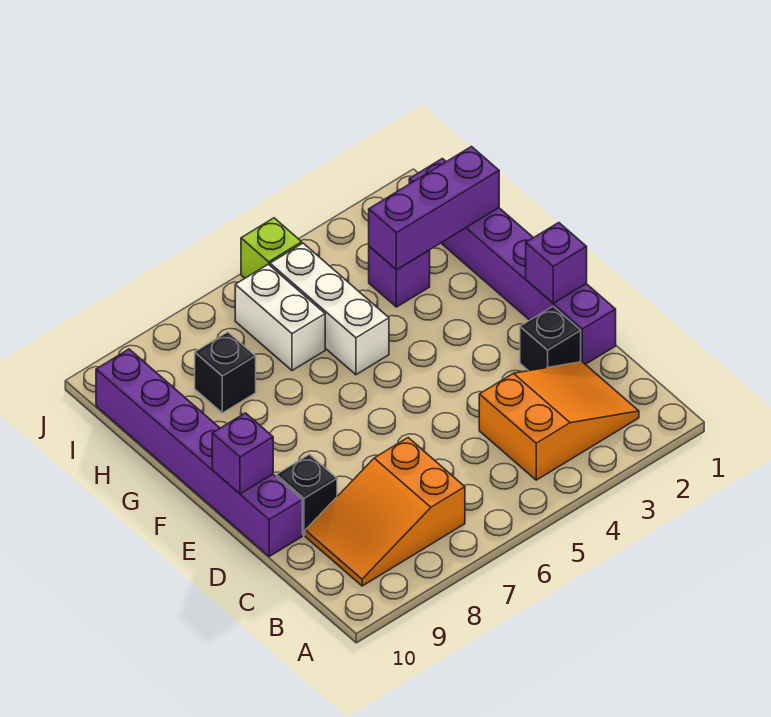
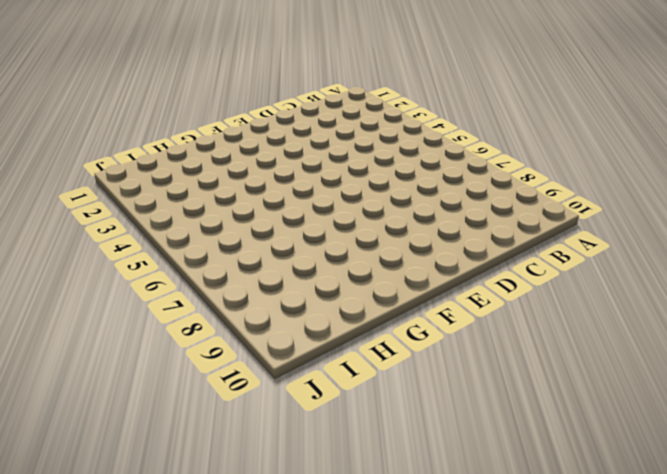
none -> orange 2x3 slope [479,362,639,480]
none -> orange 2x3 slope [305,438,465,586]
none -> purple 1x6 brick [409,159,616,364]

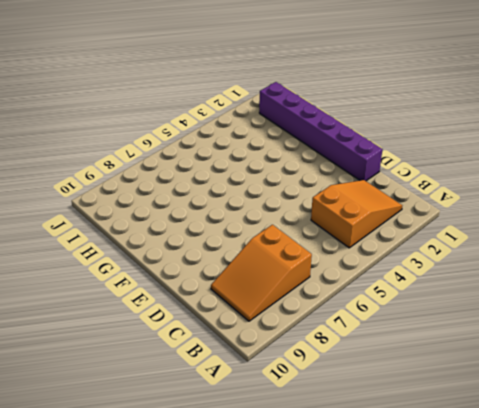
none -> black 1x1 brick [520,307,581,371]
none -> black 1x1 brick [276,455,337,535]
none -> purple 1x6 brick [96,349,302,556]

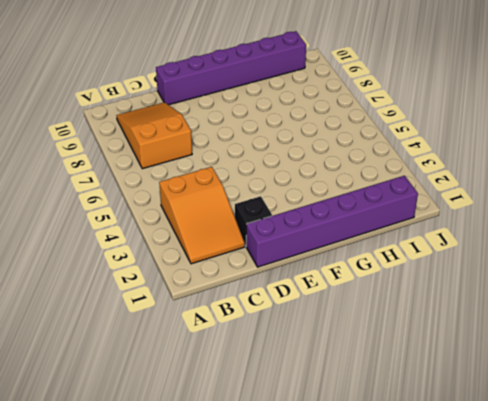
none -> black 1x1 brick [276,455,337,535]
none -> white 1x3 brick [270,243,389,375]
none -> purple 1x1 brick [369,247,430,307]

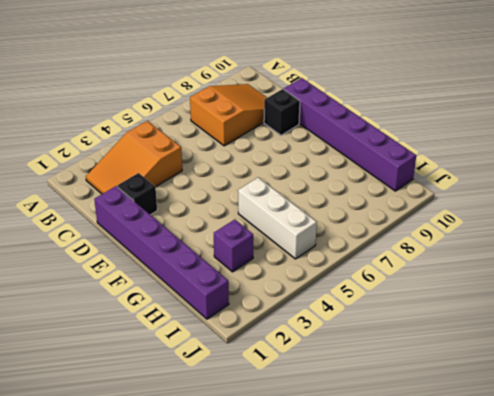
none -> white 1x2 brick [235,264,325,371]
none -> black 1x1 brick [195,332,256,413]
none -> lime 1x1 brick [241,218,302,278]

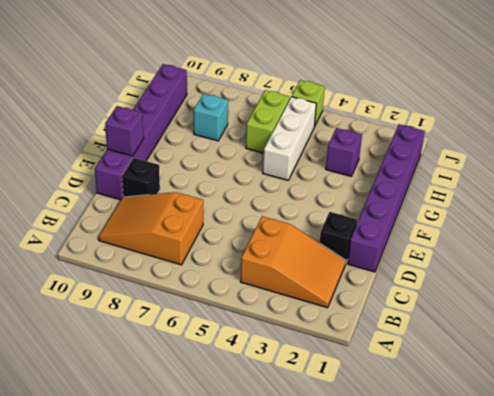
lime 1x2 brick [246,90,290,153] -> white 1x2 brick [235,264,325,371]
cyan 1x1 brick [194,94,228,141] -> black 1x1 brick [195,332,256,413]
none -> purple 1x1 brick [526,223,587,303]
none -> purple 1x3 brick [369,147,499,270]

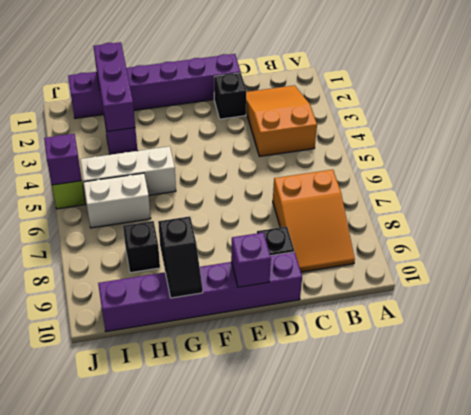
black 1x2 slope [158,216,203,298] -> none
purple 1x1 brick [44,134,82,185] -> purple 1x1 brick moved to [526,223,587,303]

